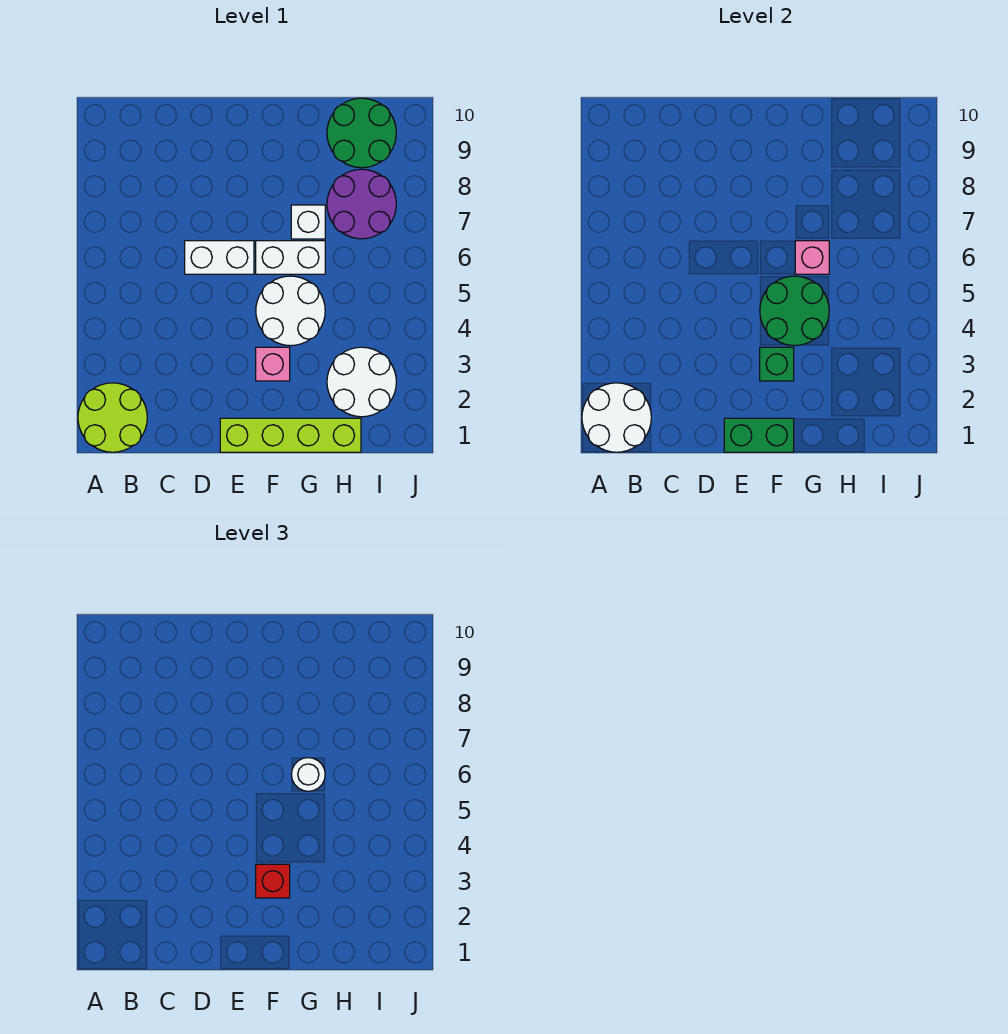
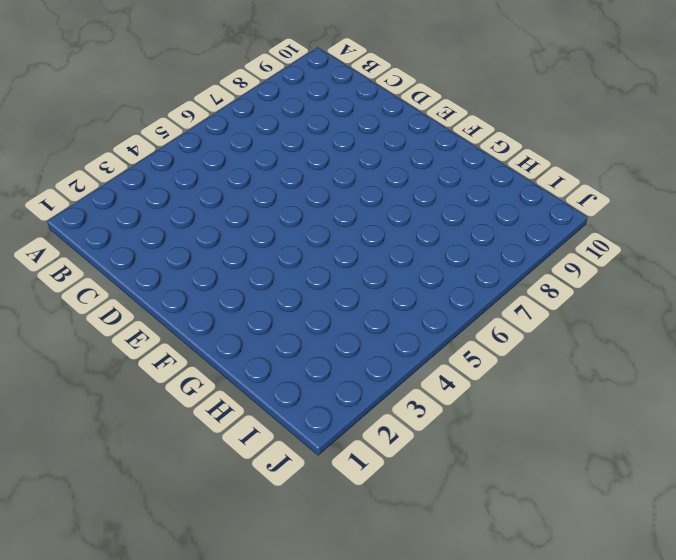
none -> lime 2x2 round brick [78,383,147,452]
none -> white 1x2 brick [185,241,254,274]
none -> lime 1x4 brick [220,418,361,452]

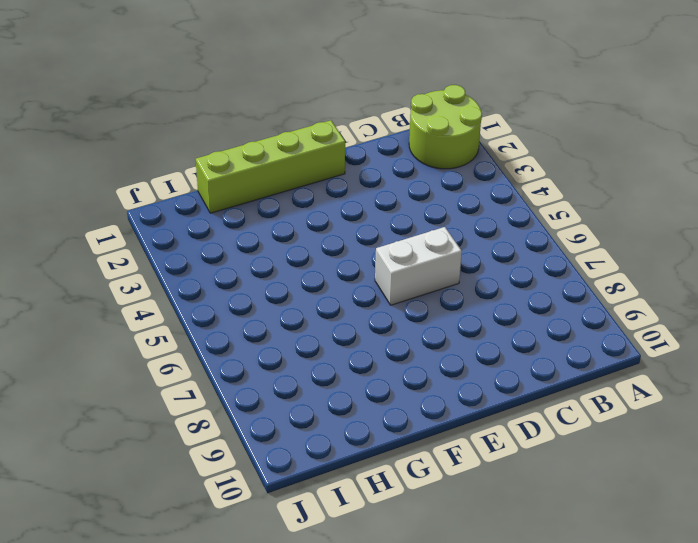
none -> pink 1x1 brick [256,347,290,381]
none -> white 2x2 round brick [256,276,325,346]
none -> white 1x2 brick [256,241,325,274]

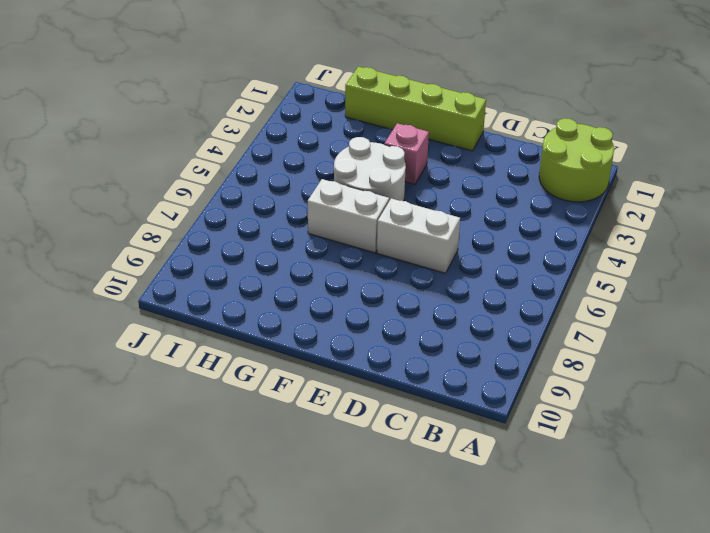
none -> white 1x1 brick [291,205,325,239]
none -> white 2x2 round brick [327,347,396,417]
none -> purple 2x2 round brick [327,169,396,239]

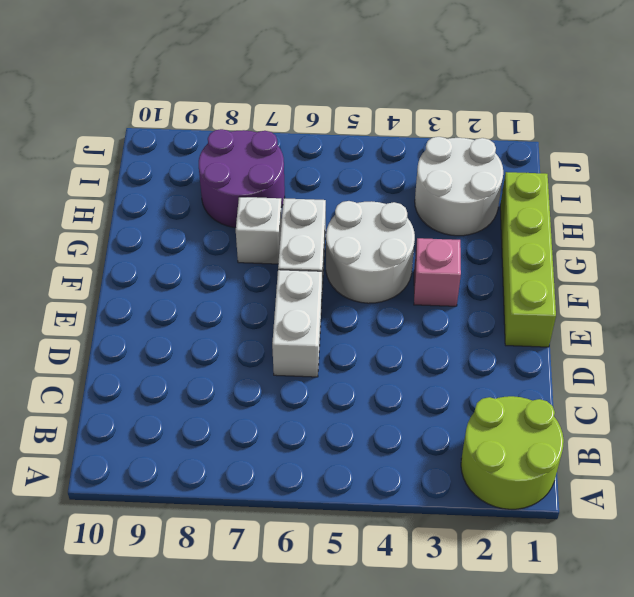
none -> green 2x2 round brick [327,98,396,168]
none -> white 2x2 round brick [582,383,651,452]
none -> green 1x2 brick [724,418,794,452]

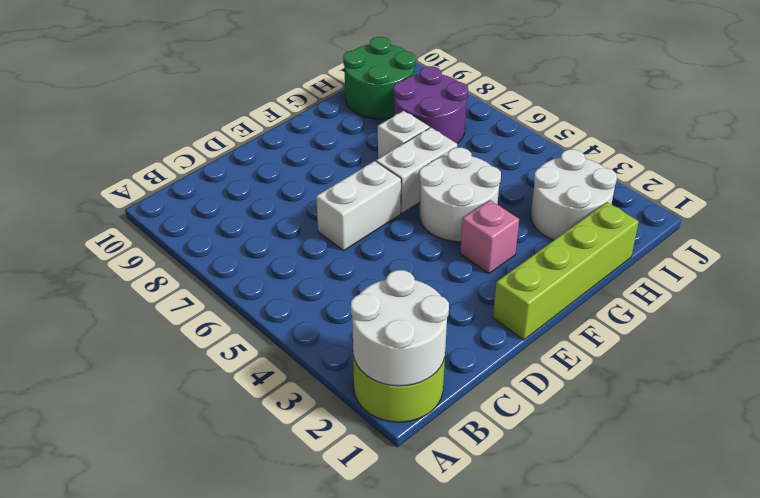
none -> green 1x2 brick [724,418,794,452]
none -> green 1x1 brick [760,347,794,381]
none -> green 2x2 round brick [760,276,829,346]

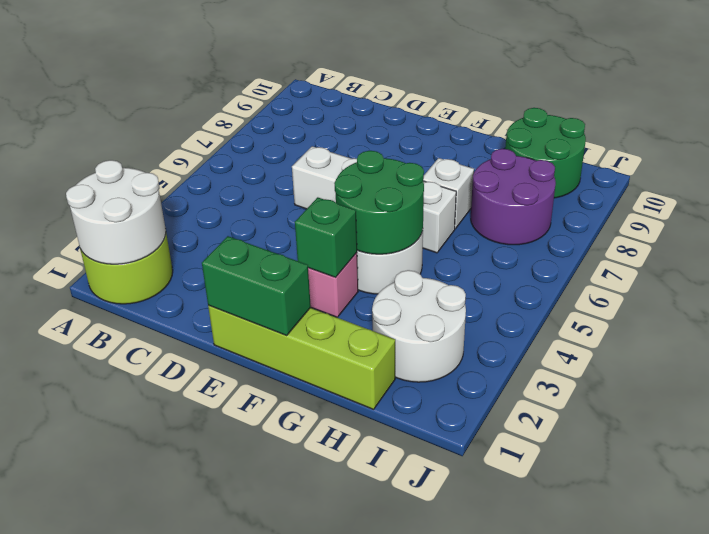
none -> pink 1x1 brick [795,241,829,274]
none -> red 1x1 brick [256,864,290,898]
none -> white 1x1 round brick [291,758,325,791]

